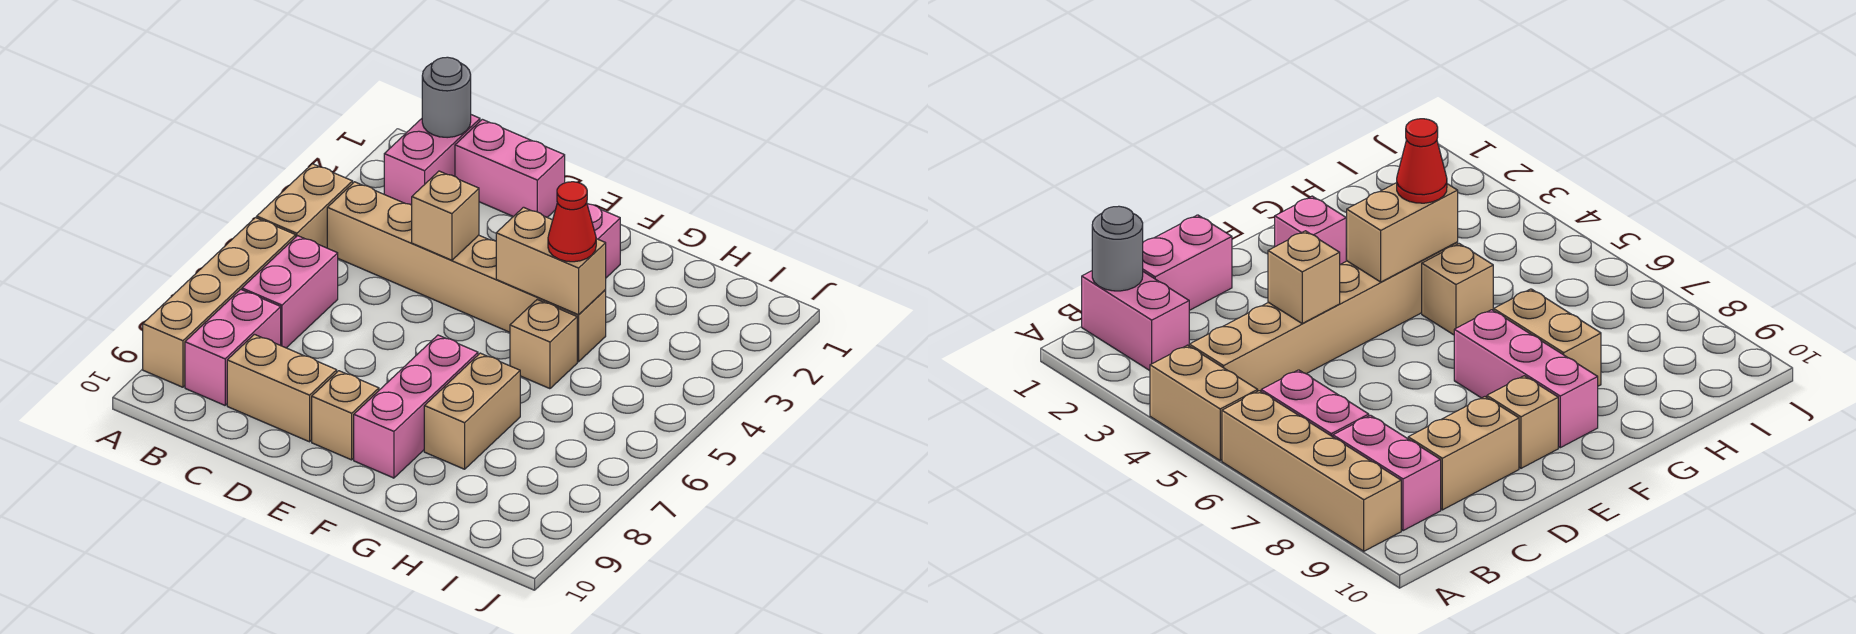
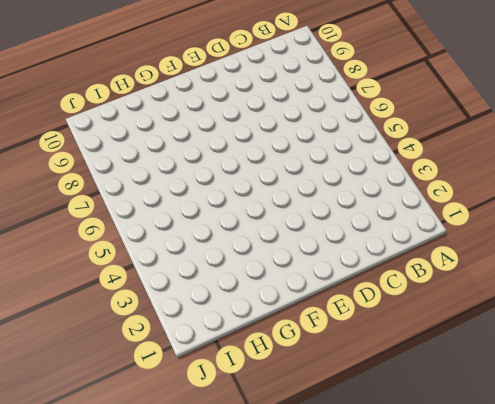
none -> tan 1x2 brick [257,164,353,248]
none -> tan 1x4 brick [143,218,296,387]
none -> pink 1x2 brick [384,115,480,205]

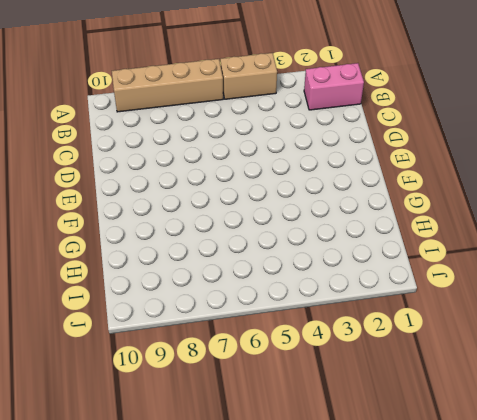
none -> tan 1x6 brick [327,182,606,362]
none -> pink 1x2 brick [242,236,338,348]
none -> pink 1x2 brick [185,289,281,405]

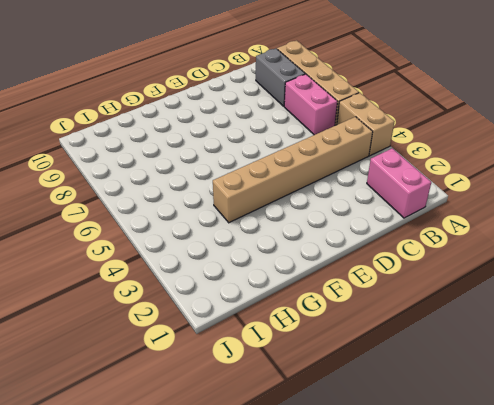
grey 1x2 brick [256,48,305,106] -> pink 1x2 brick [185,289,281,405]
none -> pink 1x2 brick [455,119,565,217]
none -> tan 1x2 brick [227,334,337,442]
none -> tan 1x1 brick [312,371,379,460]

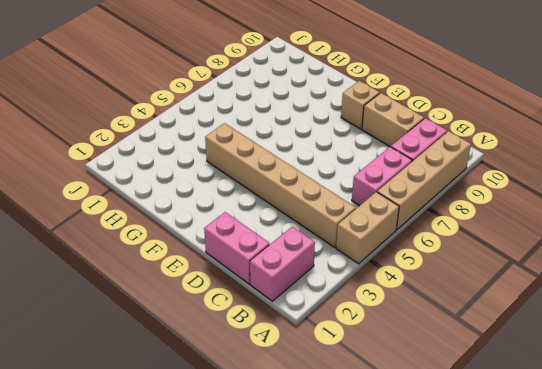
none -> pink 1x1 brick [587,204,620,278]
none -> pink 1x3 brick [354,335,478,478]
none -> tan 1x1 brick [510,300,577,389]

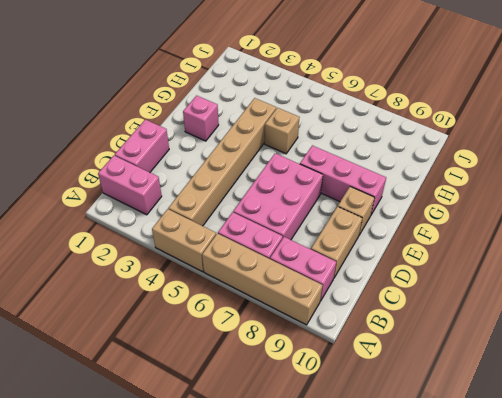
pink 2x3 brick [233,153,323,240] -> none
none -> tan 1x2 brick [424,353,520,469]
none -> grey 1x1 round brick [422,57,471,138]
none -> tan 1x1 brick [412,171,479,260]

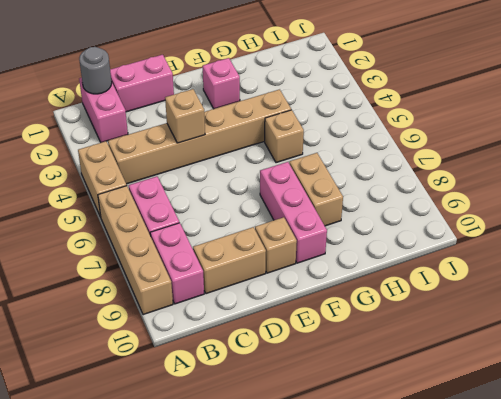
none -> tan 1x2 brick [496,207,606,315]
none -> red 1x1 cone [548,182,596,262]

